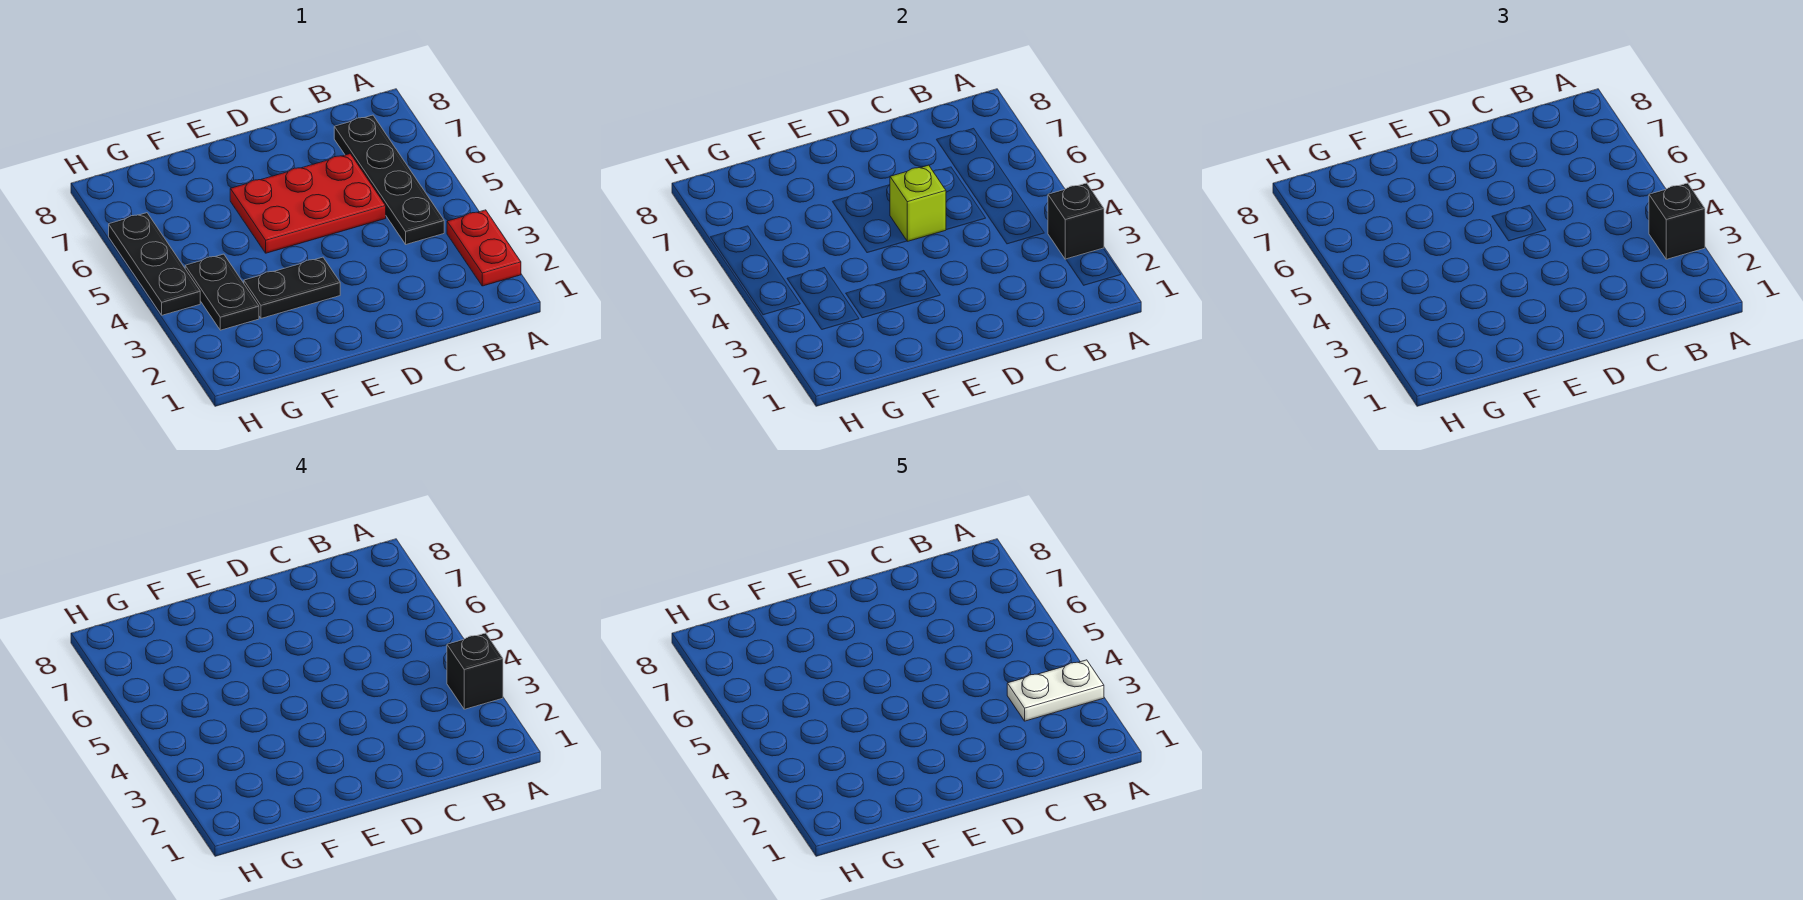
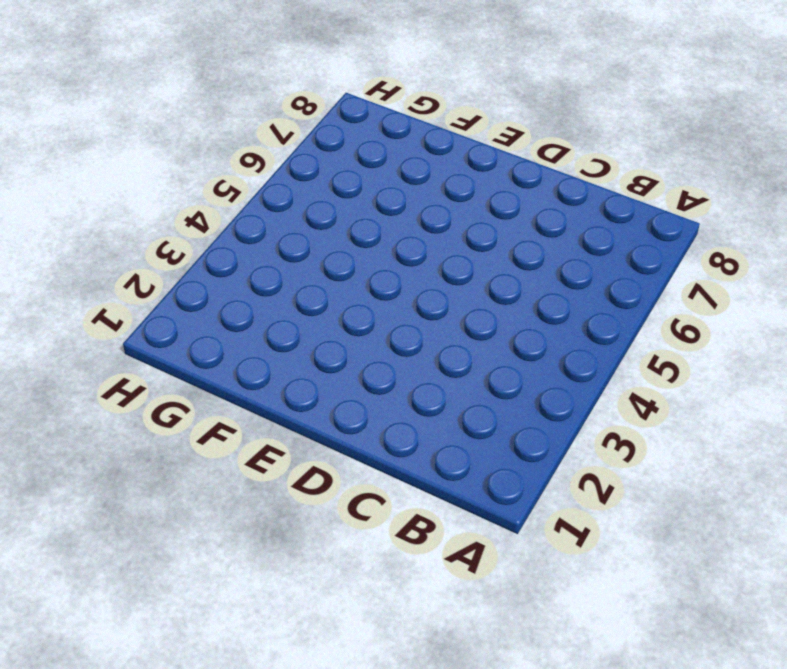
none -> red 1x2 plate [447,210,521,286]
none -> black 1x4 plate [334,115,444,244]

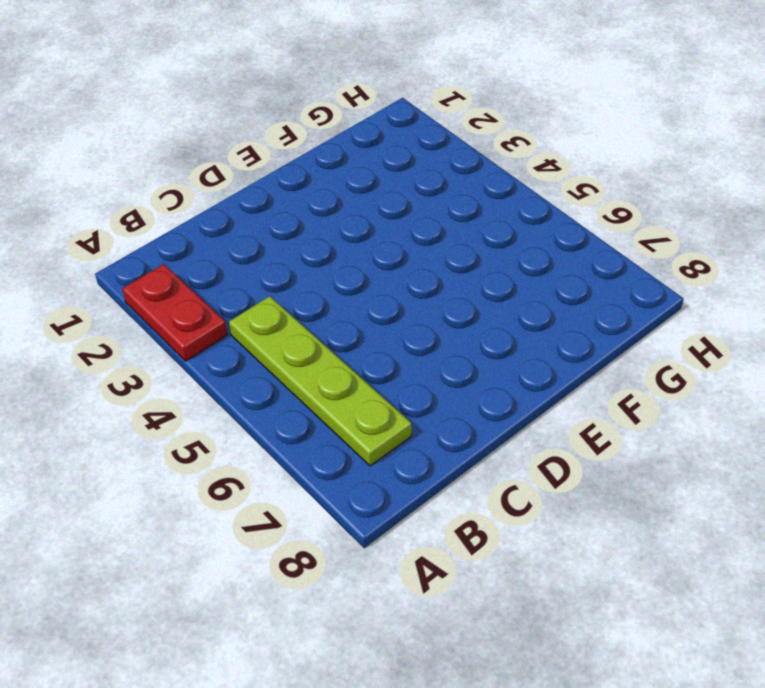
lime 1x4 plate [229,296,412,466] -> black 1x4 plate [334,115,444,244]
none -> red 2x3 plate [230,154,386,253]
none -> black 1x2 plate [244,257,340,318]

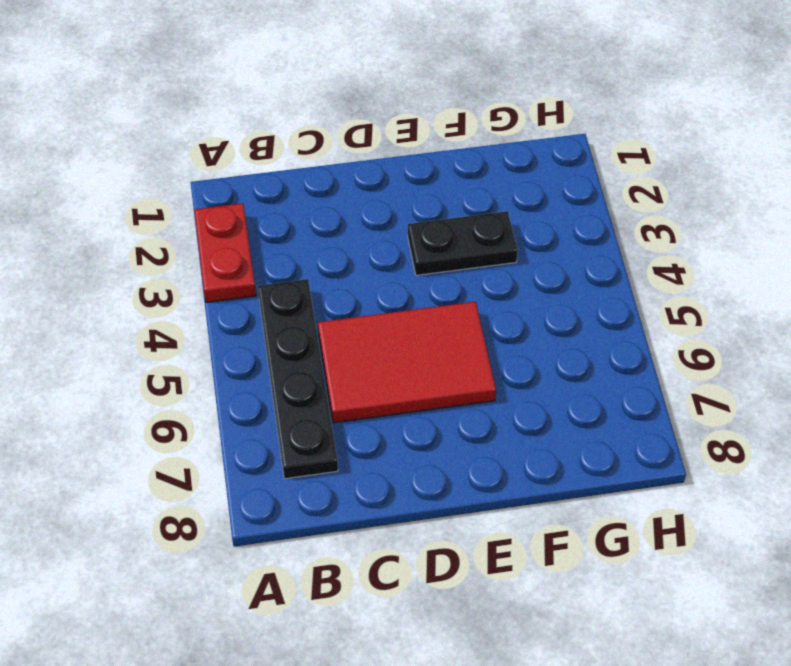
red 2x3 tile [318,302,496,423] -> red 2x3 plate [230,154,386,253]
none -> black 1x2 plate [185,254,259,330]
none -> black 1x3 plate [109,213,200,315]

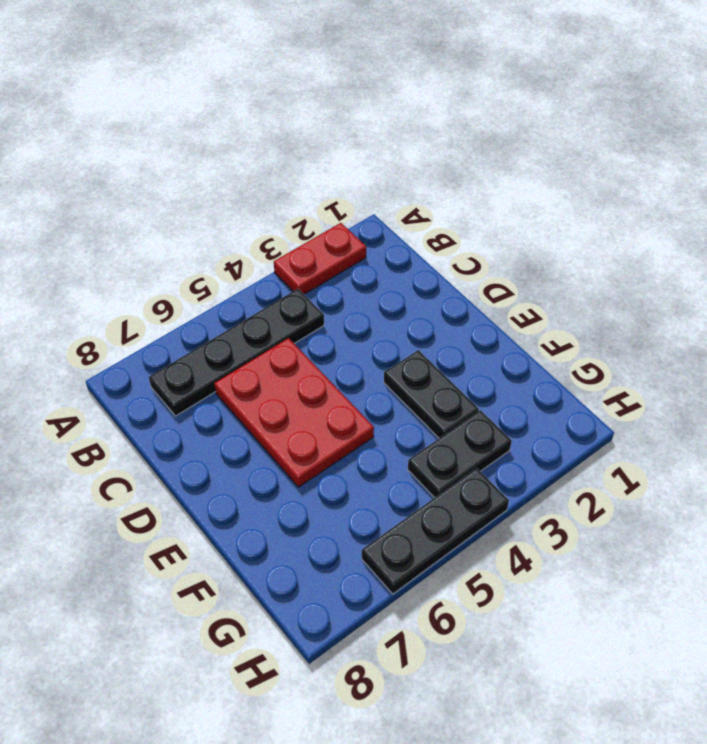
none -> black 1x1 brick [1048,183,1104,259]
none -> lime 1x1 brick [890,165,946,241]

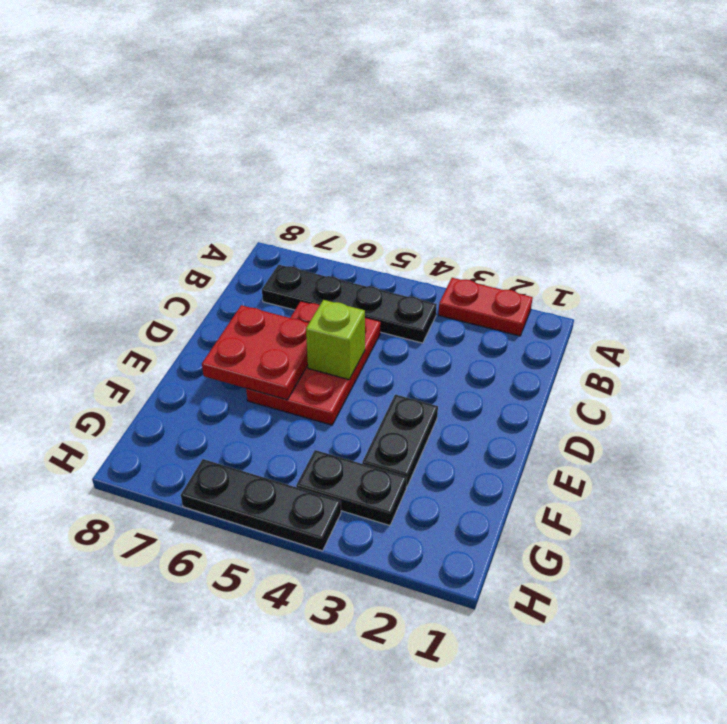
red 2x2 plate [202,305,309,400] -> none
none -> black 1x1 brick [1048,183,1104,259]
none -> black 1x1 brick [1649,183,1705,259]

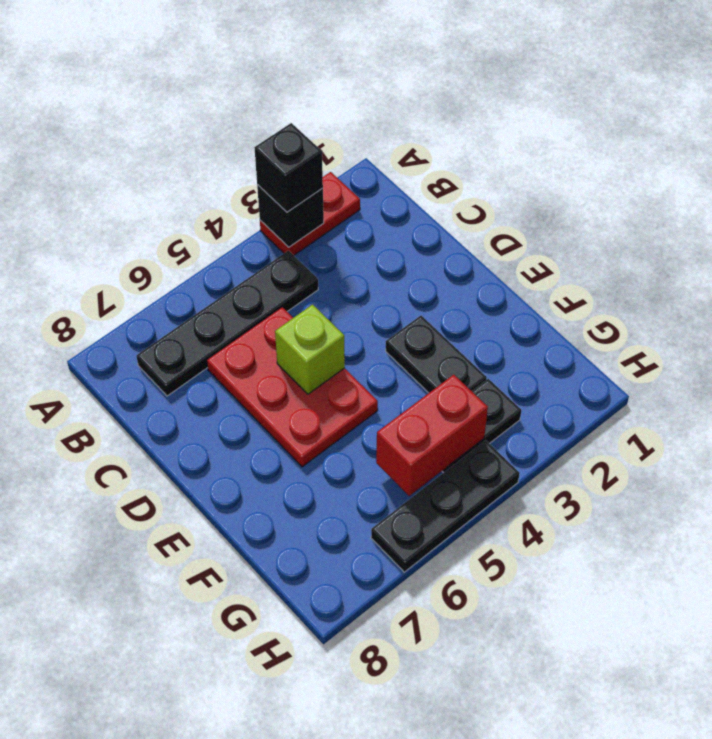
red 1x2 brick [376,375,488,496] -> none
none -> black 1x1 brick [447,633,503,709]
none -> white 1x2 plate [1007,660,1104,721]

